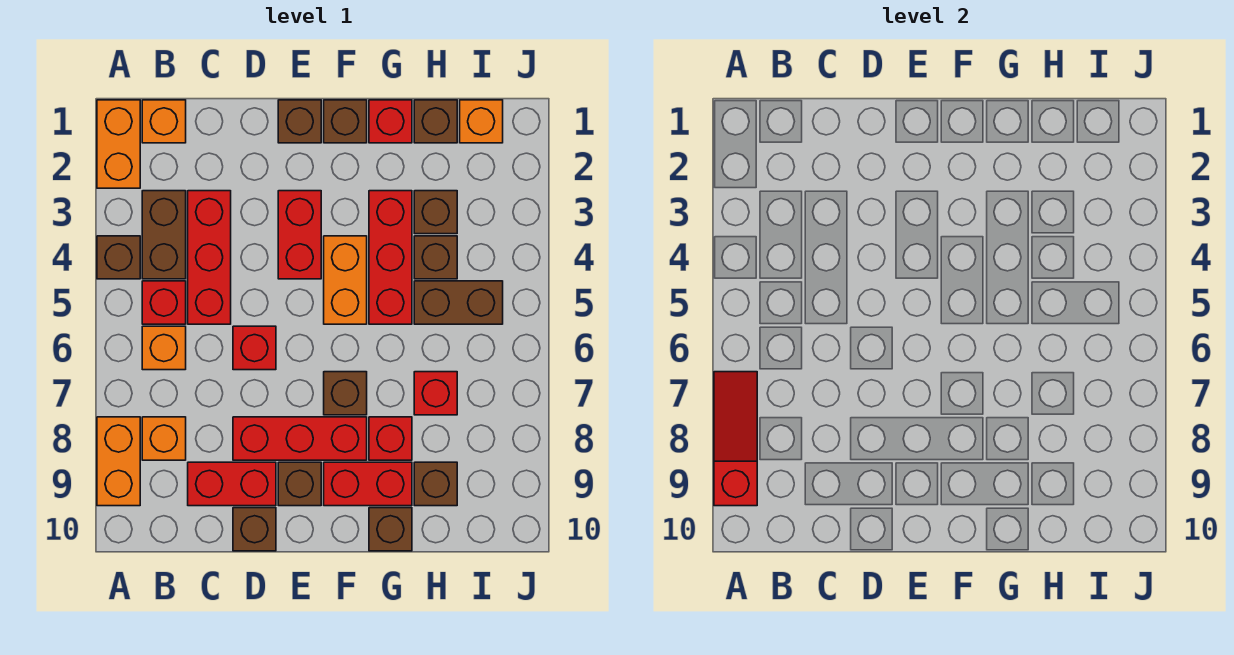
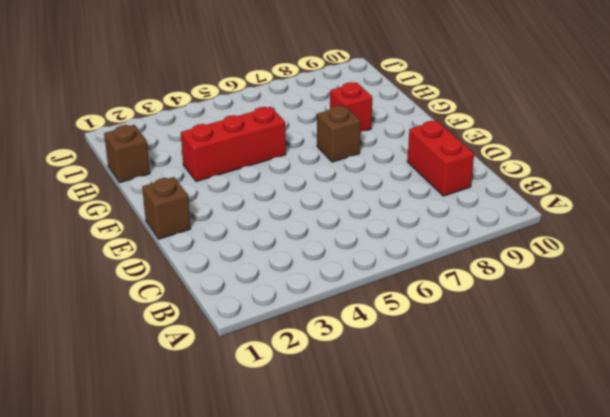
none -> orange 1x2 brick [97,100,140,188]
none -> brown 1x1 brick [97,236,140,279]
none -> orange 1x2 brick [97,417,140,506]
none -> orange 1x1 brick [142,100,186,143]

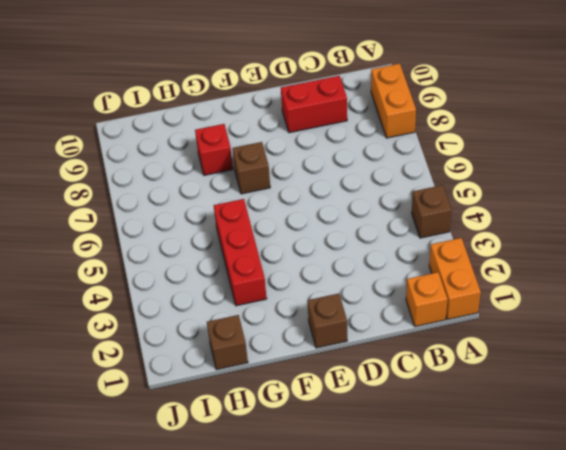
none -> brown 1x2 brick [142,191,186,279]
none -> red 1x1 brick [142,281,186,324]
none -> orange 1x1 brick [142,326,186,370]
none -> orange 1x1 brick [142,417,186,460]

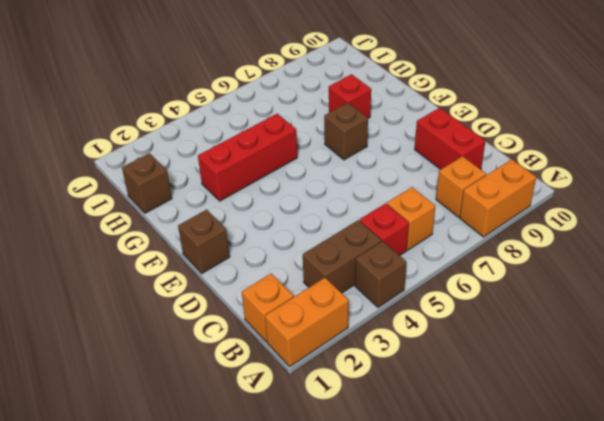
none -> red 1x3 brick [188,191,231,324]
none -> red 1x1 brick [233,326,276,370]
none -> red 1x3 brick [233,417,367,460]
none -> brown 1x1 brick [233,508,276,551]

